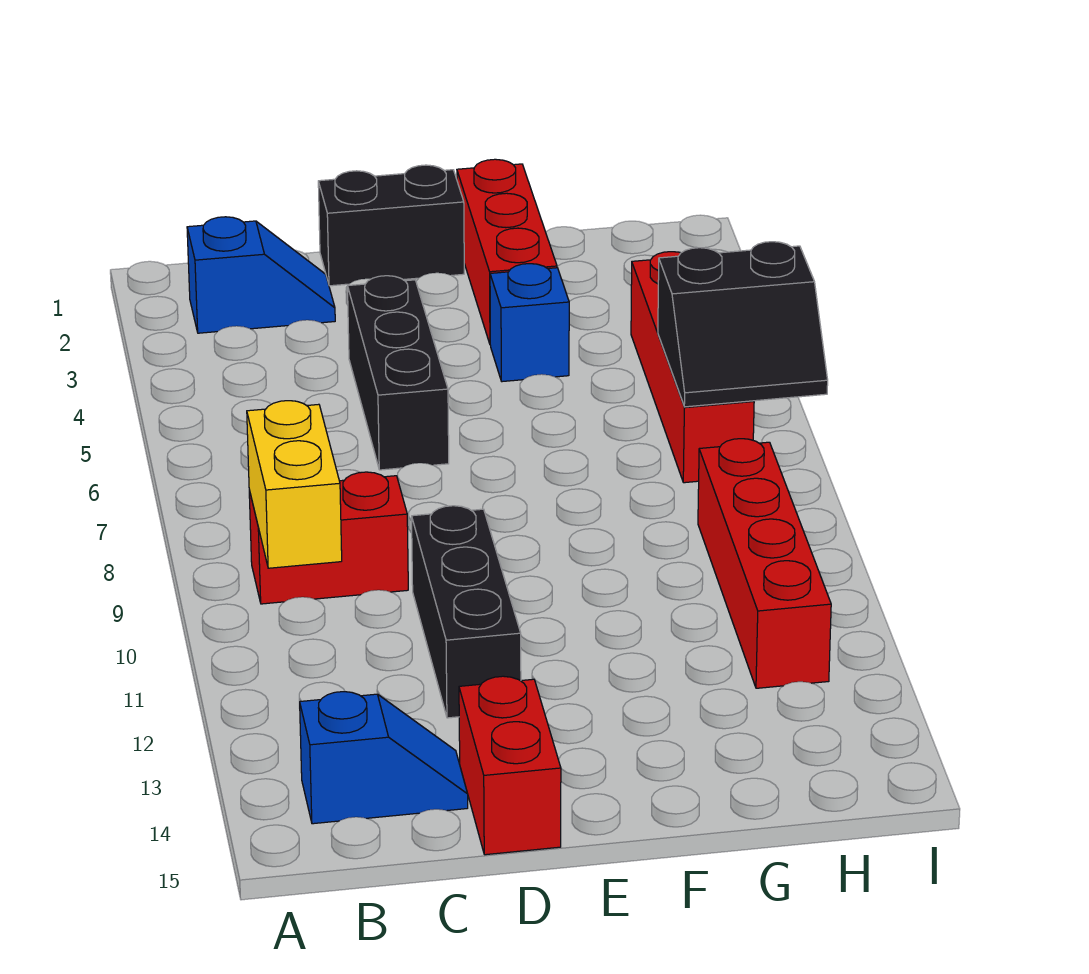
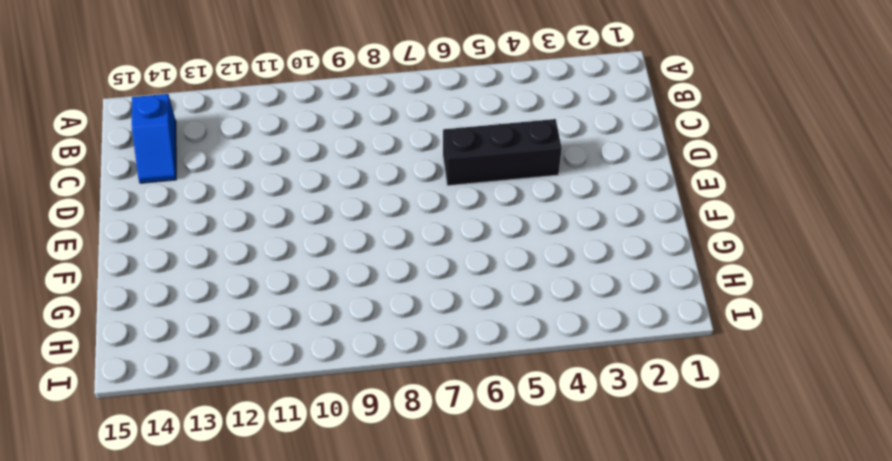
none -> blue 1x2 slope [187,217,335,333]
none -> red 1x2 brick [249,472,408,604]
none -> black 1x2 brick [318,165,464,286]

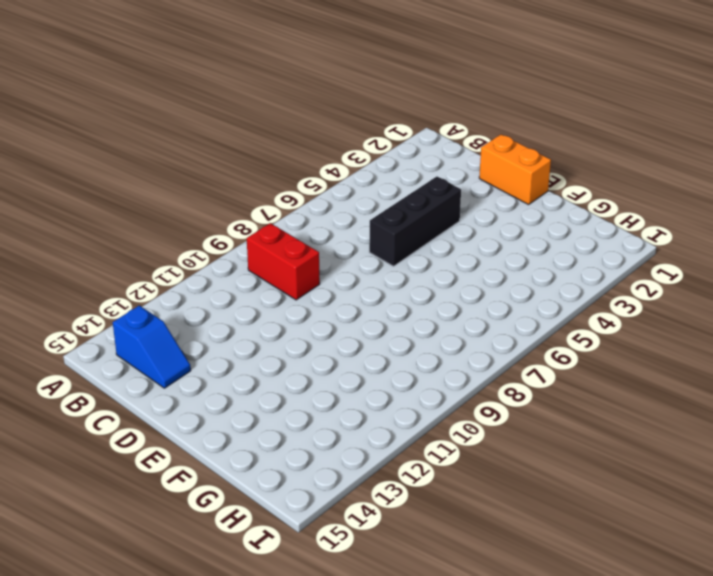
orange 1x2 brick [479,134,551,205] -> black 1x2 brick [318,165,464,286]
none -> blue 1x2 slope [187,217,335,333]
none -> black 1x3 brick [412,506,521,718]
none -> red 1x2 brick [459,676,561,855]

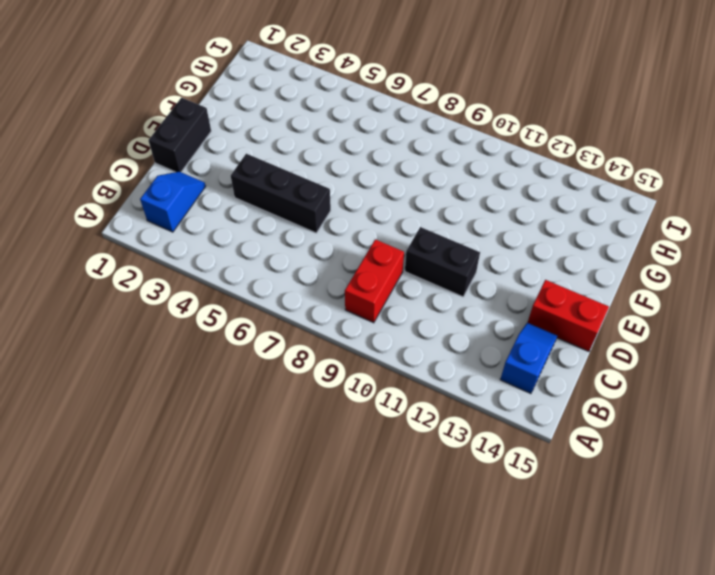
black 1x2 brick [405,227,480,297] -> black 1x3 brick [412,506,521,718]
none -> red 1x3 brick [457,159,557,344]
none -> blue 1x1 brick [490,264,569,382]
none -> red 1x4 brick [631,252,754,483]

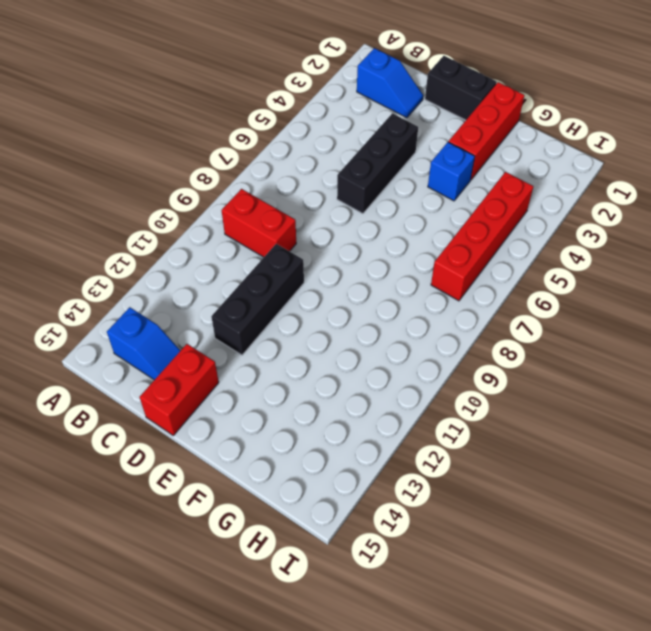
none -> red 1x4 brick [698,439,831,688]
none -> yellow 1x2 brick [247,401,342,568]
none -> black 2x2 slope [658,242,828,407]

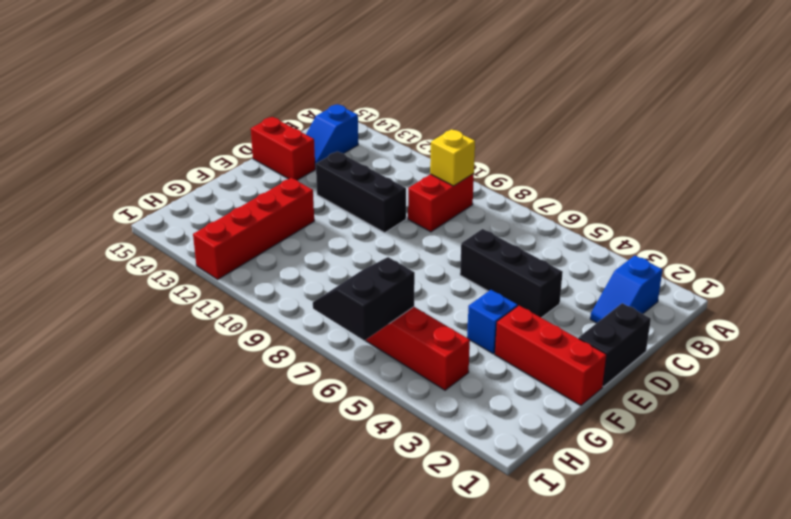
yellow 1x1 brick [430,129,475,186] -> yellow 1x2 brick [247,401,342,568]
red 1x4 brick [193,178,314,279] -> red 1x4 brick turned to [698,439,831,688]

